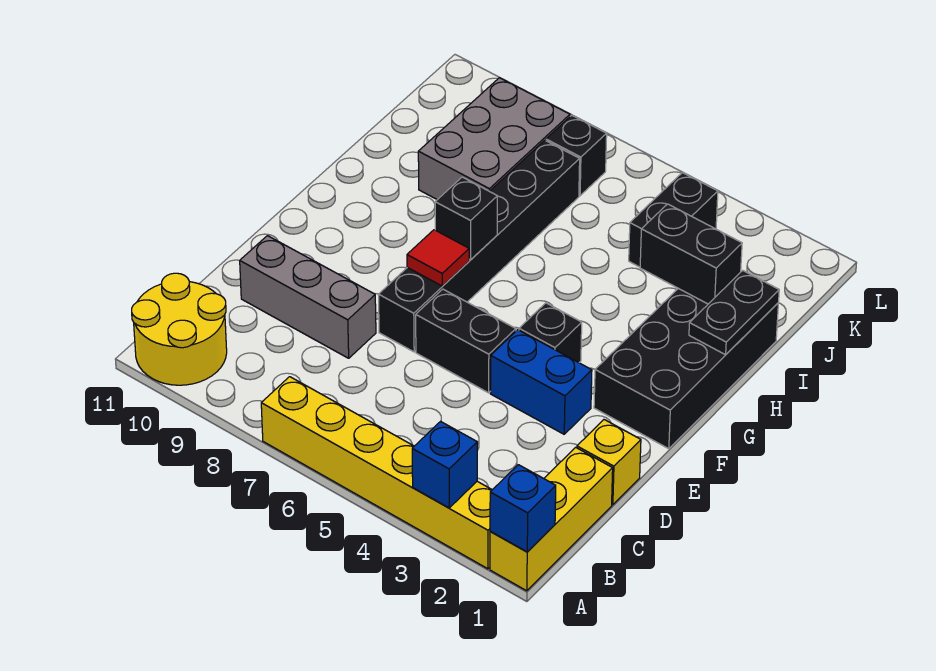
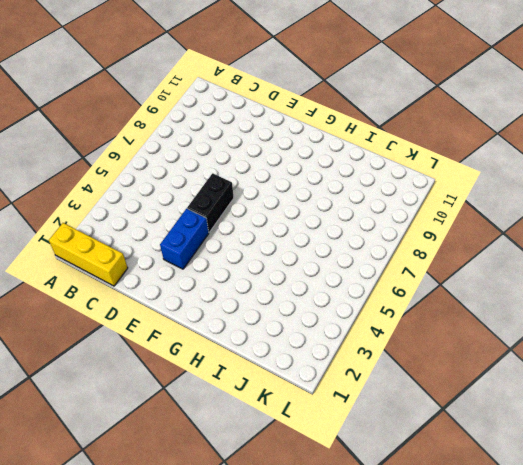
none -> yellow 1x6 brick [261,377,492,569]
none -> yellow 2x2 round brick [132,273,227,385]
none -> yellow 1x1 brick [577,420,641,505]

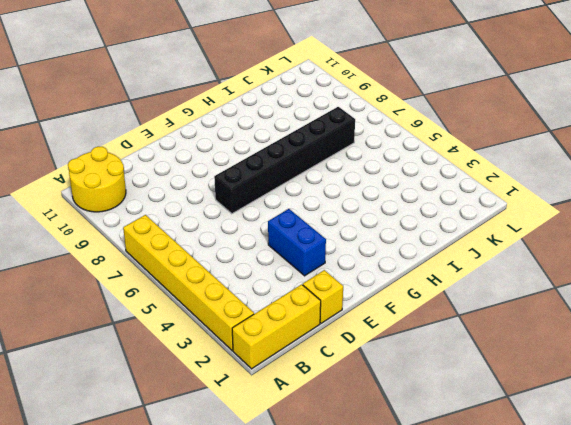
none -> grey 1x3 brick [240,236,376,358]
none -> black 1x2 brick [416,289,516,393]
none -> black 2x4 brick [594,288,778,449]

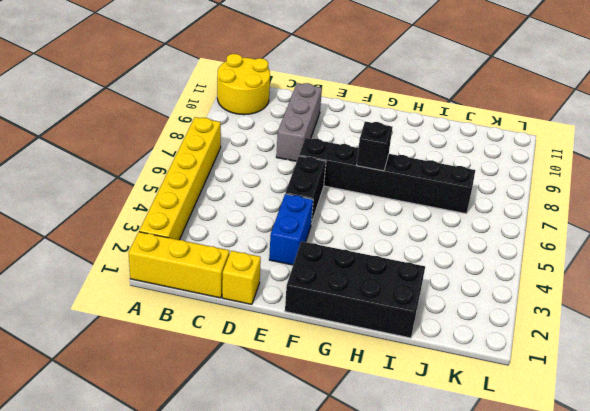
none -> black 1x1 brick [519,303,582,363]
none -> grey 2x3 brick [418,78,570,200]
none -> black 1x2 brick [629,173,718,267]

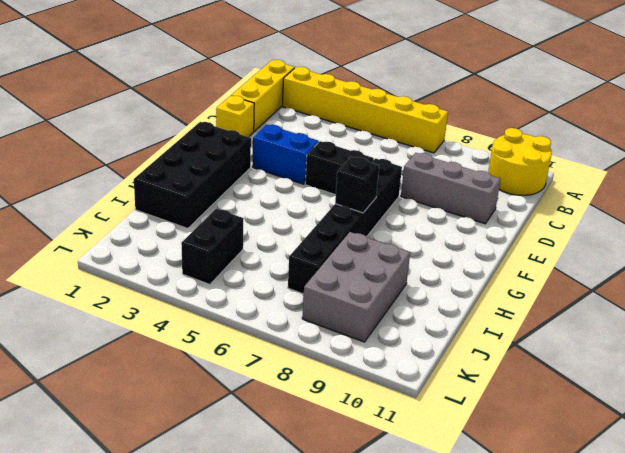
none -> black 1x1 brick [519,303,582,363]
none -> black 1x1 brick [546,115,607,196]
none -> blue 1x1 brick [490,465,556,552]

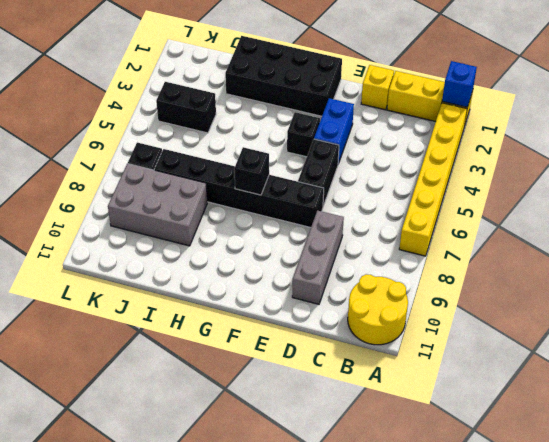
none -> blue 1x1 brick [412,421,477,508]
none -> red 1x1 tile [407,230,469,286]
none -> black 1x2 plate [689,271,779,355]

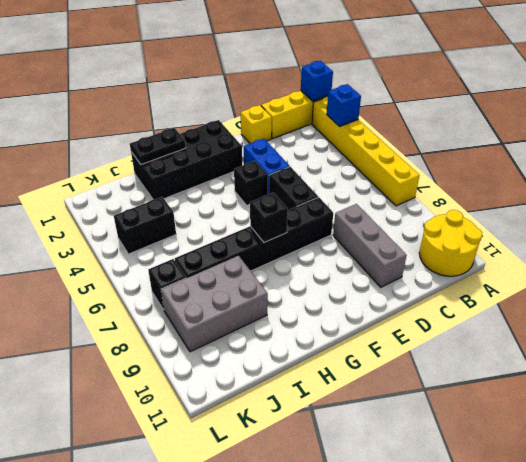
none -> red 1x1 tile [407,230,469,286]
none -> black 1x2 brick [640,204,742,304]

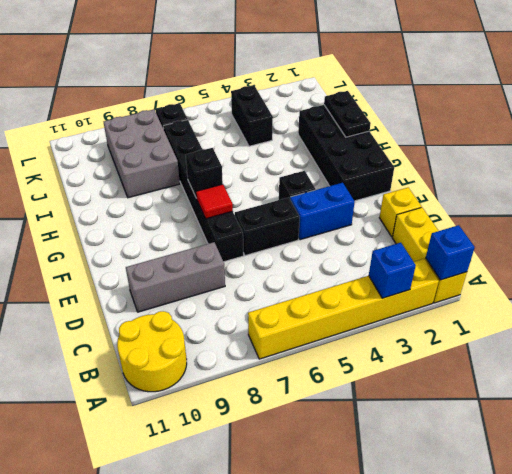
none -> black 1x2 brick [640,204,742,304]

